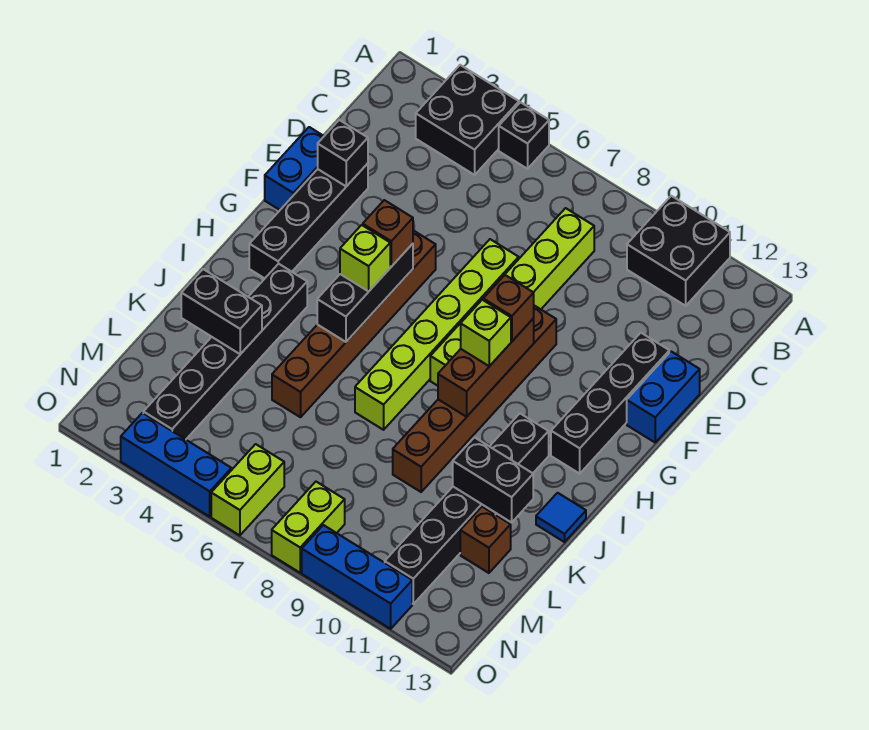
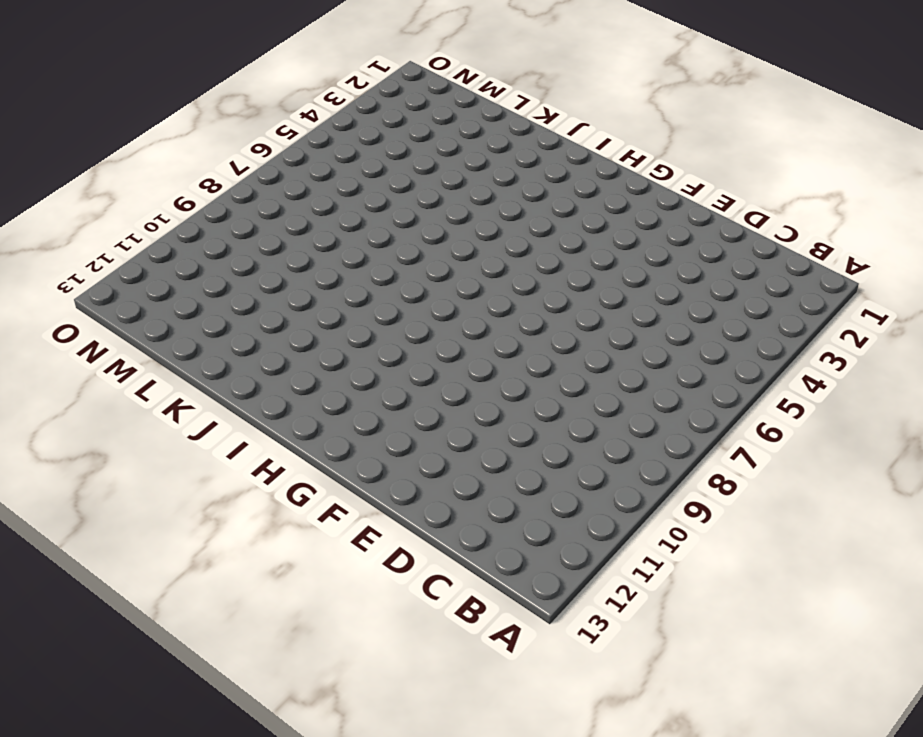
none -> black 2x2 brick [416,65,519,175]
none -> black 1x1 brick [499,102,549,169]
none -> black 2x2 brick [627,196,730,306]

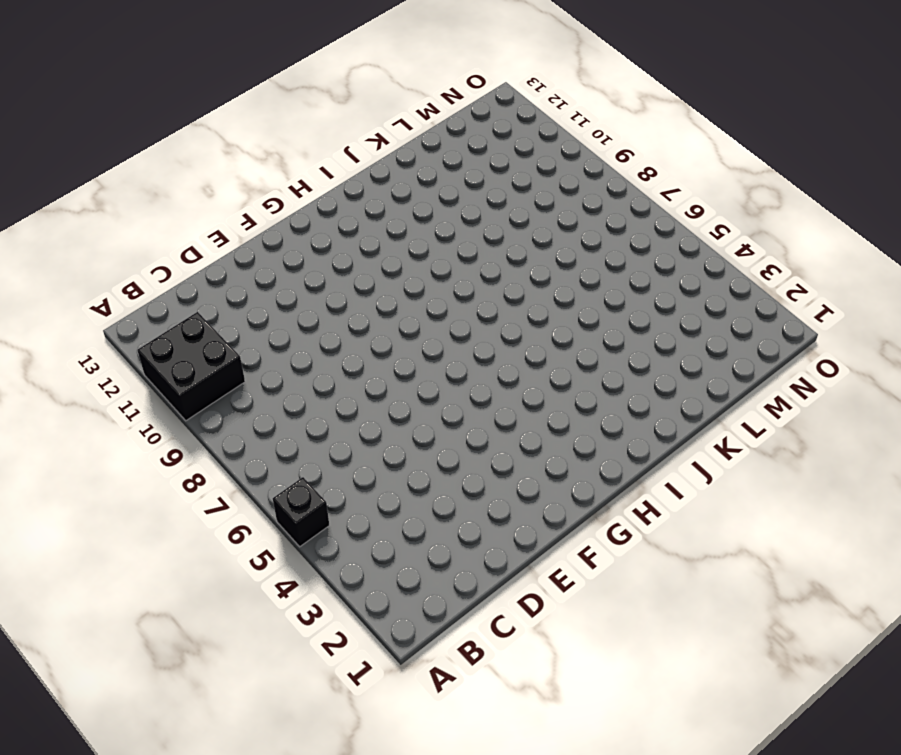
none -> black 2x2 brick [416,65,519,175]
none -> lime 1x6 brick [430,208,594,386]
none -> blue 1x2 brick [265,127,324,210]

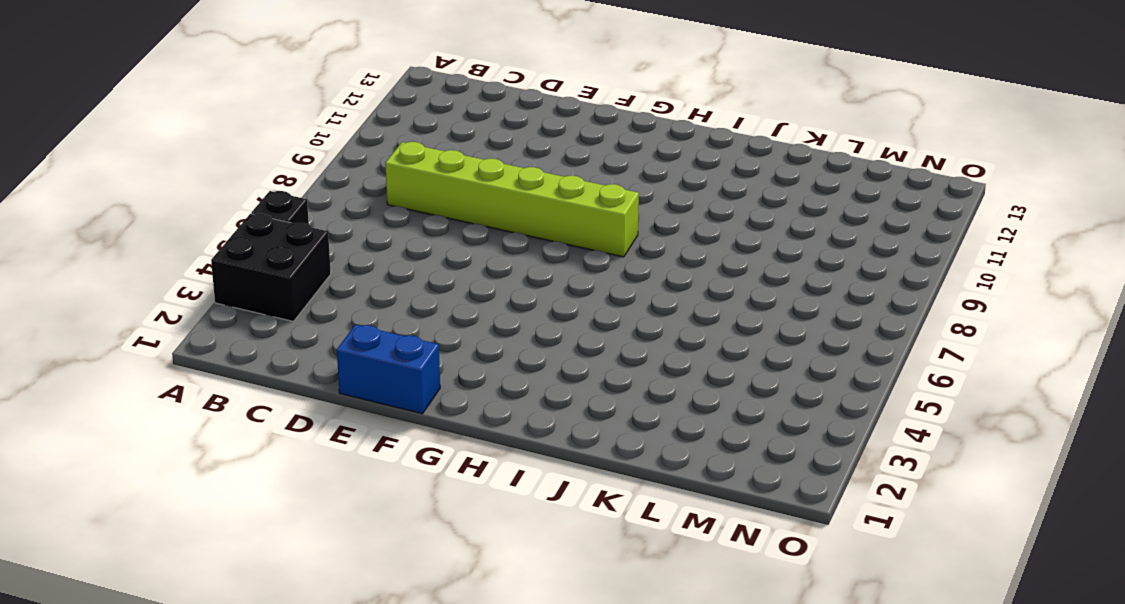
none -> black 2x2 brick [627,196,730,306]
none -> black 1x4 brick [249,163,368,278]
none -> lime 1x6 brick [355,239,519,430]

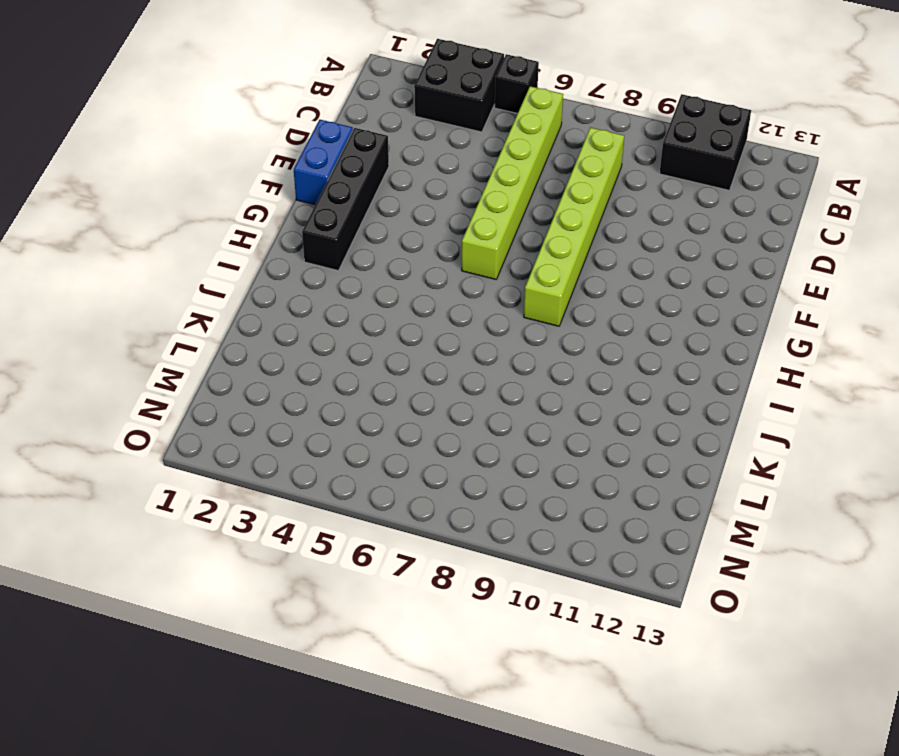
lime 1x6 brick [462,86,563,279] -> lime 1x6 brick moved to [355,239,519,430]
none -> black 1x4 brick [551,333,669,474]
none -> blue 1x2 brick [627,352,700,442]
none -> brown 1x6 brick [272,230,436,417]

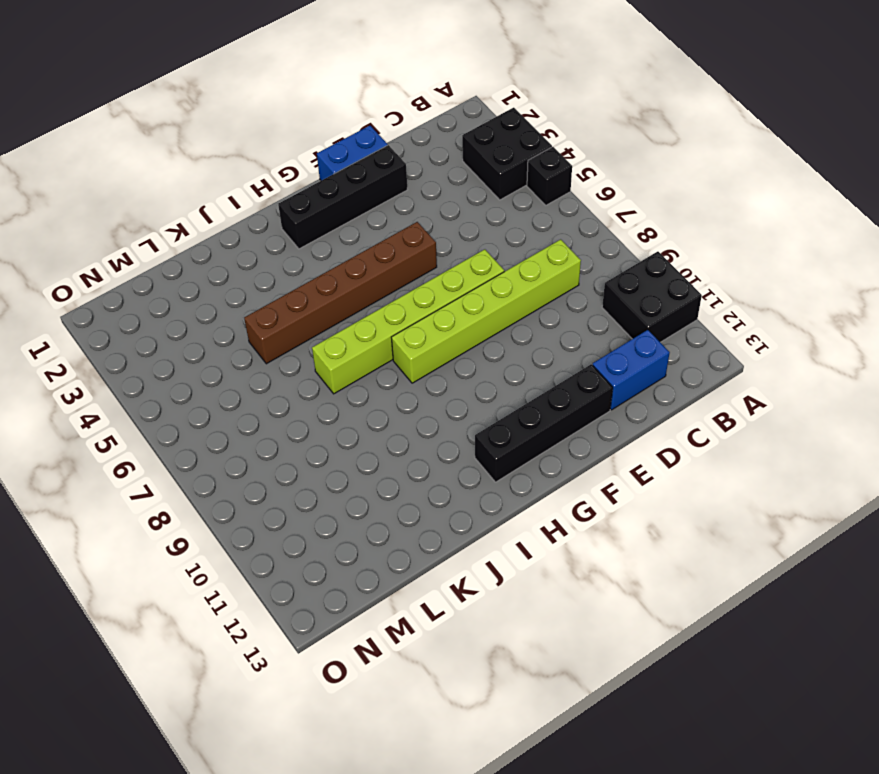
blue 1x2 brick [593,330,670,410] -> blue 1x2 brick moved to [627,352,700,442]
none -> brown 1x6 brick [393,306,556,492]
none -> black 1x6 brick [143,264,307,439]
none -> black 1x6 brick [385,414,549,604]

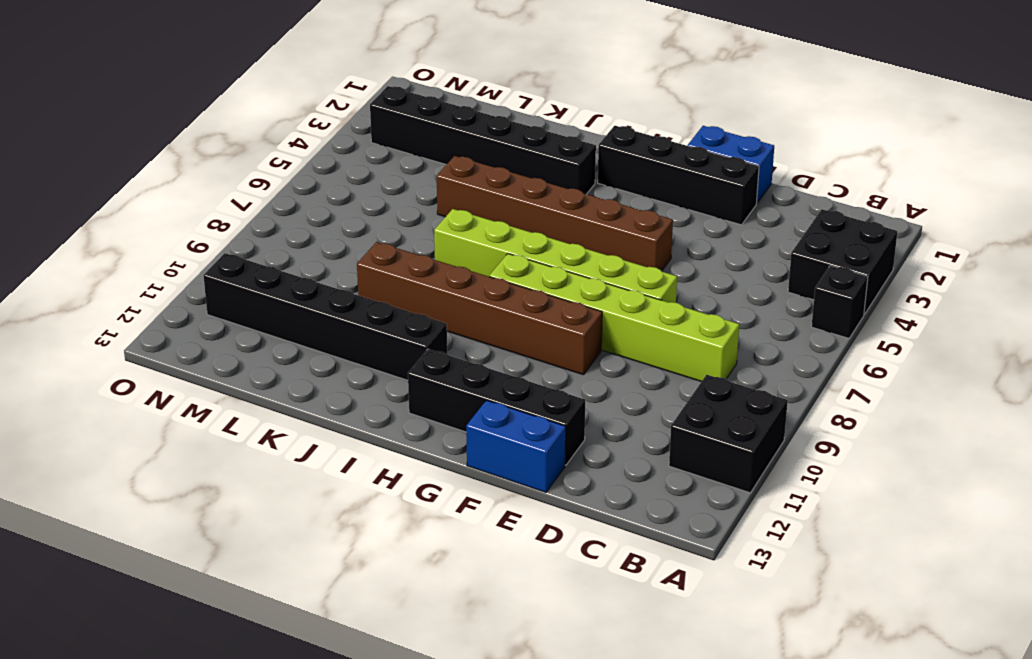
none -> blue 1x1 tile [536,493,586,542]
none -> brown 1x1 brick [460,507,511,573]
none -> lime 1x2 brick [211,444,284,535]

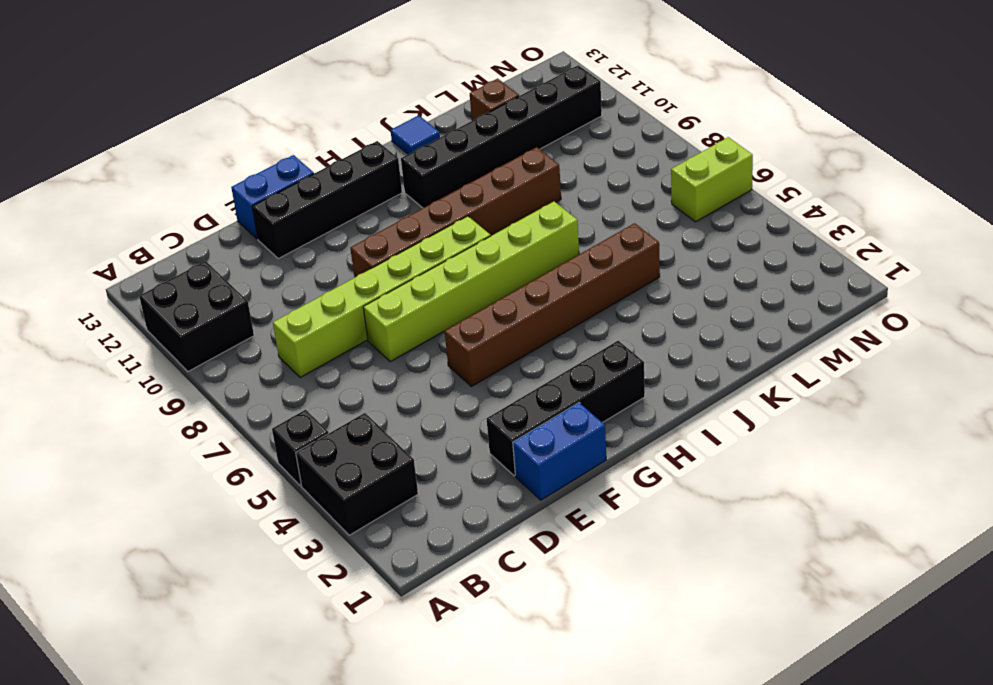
none -> black 1x6 brick [143,264,307,439]
none -> lime 1x2 brick [272,482,345,573]
none -> blue 1x3 brick [121,413,231,517]

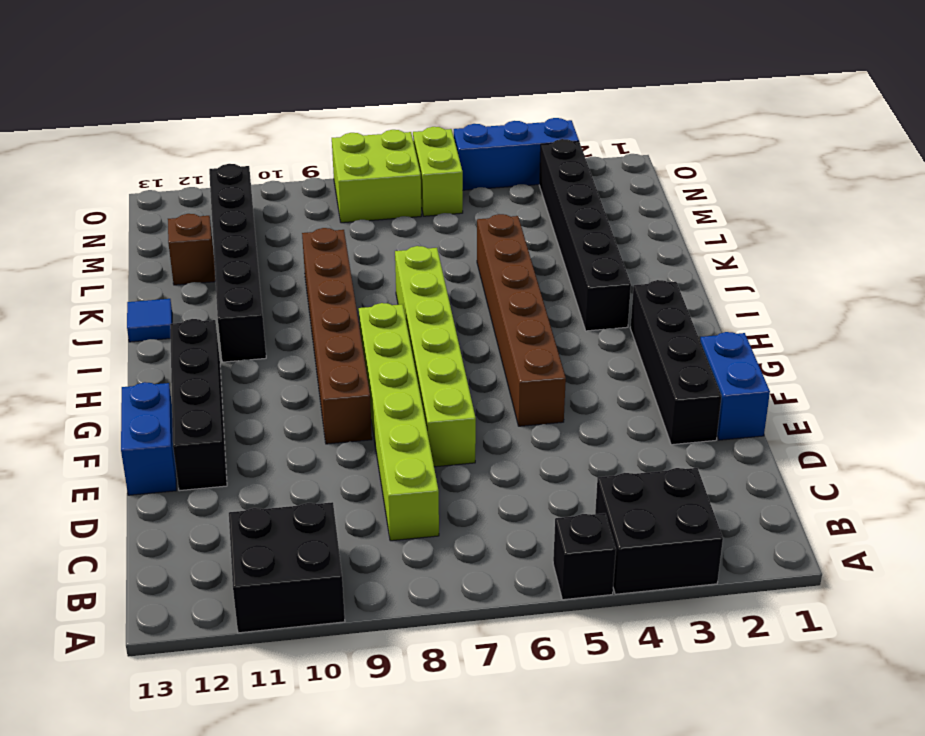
lime 2x2 brick [332,130,421,223] -> lime 1x2 brick [272,482,345,573]
none -> blue 1x3 brick [302,525,412,629]
none -> black 1x1 brick [318,120,368,186]
none -> black 1x3 brick [317,244,413,342]

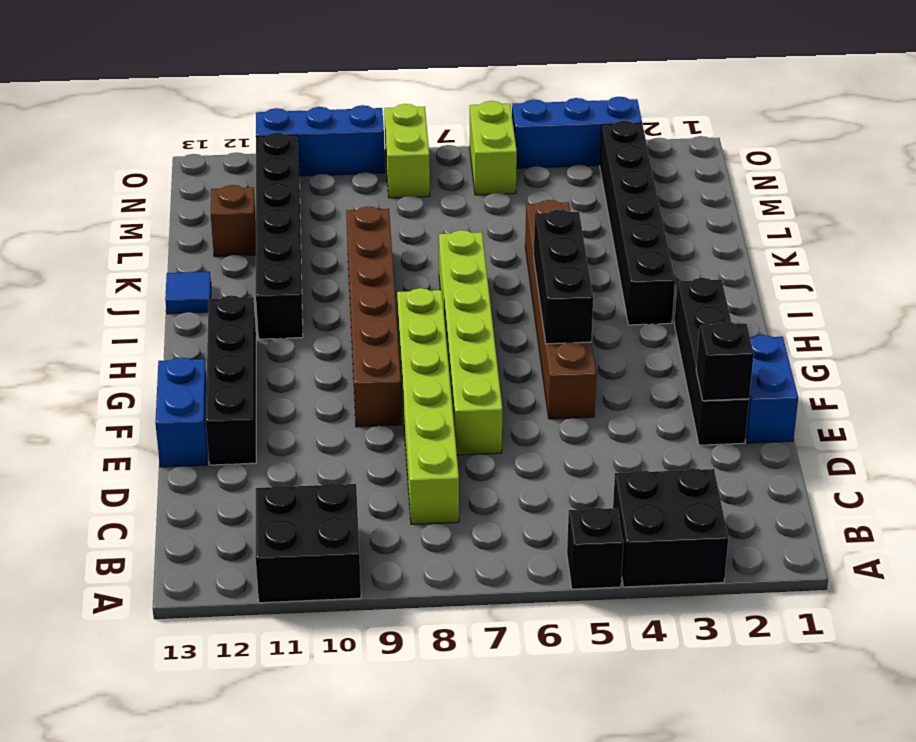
none -> brown 1x3 brick [438,318,534,417]
none -> black 1x2 brick [181,269,262,354]
none -> black 1x2 brick [453,437,533,522]

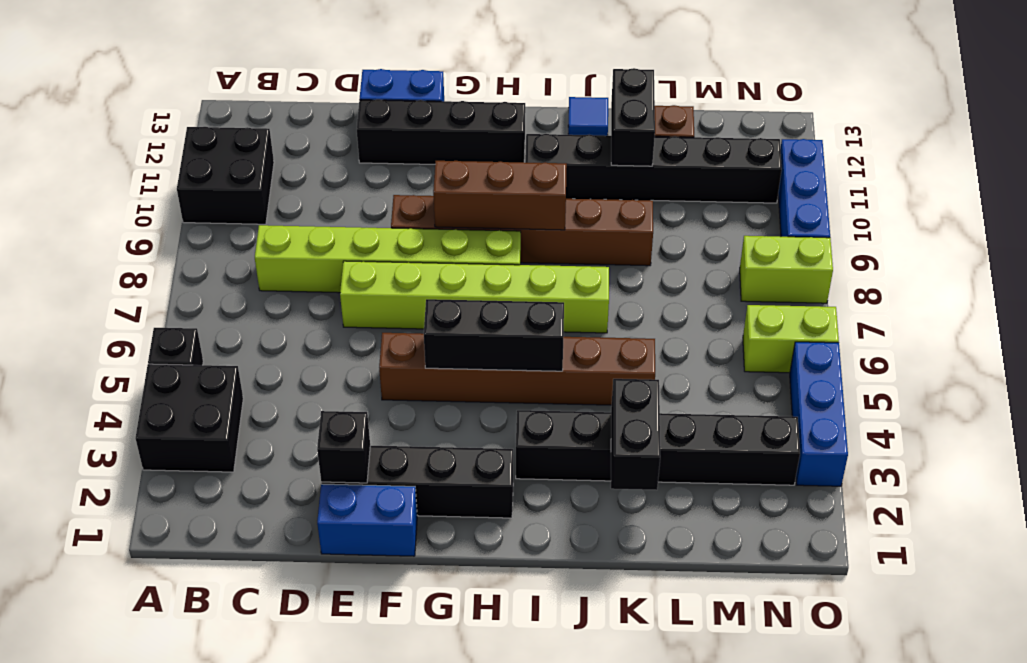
none -> brown 1x1 brick [363,200,413,267]
none -> brown 1x1 brick [483,275,534,341]
none -> lime 1x1 brick [340,225,390,291]

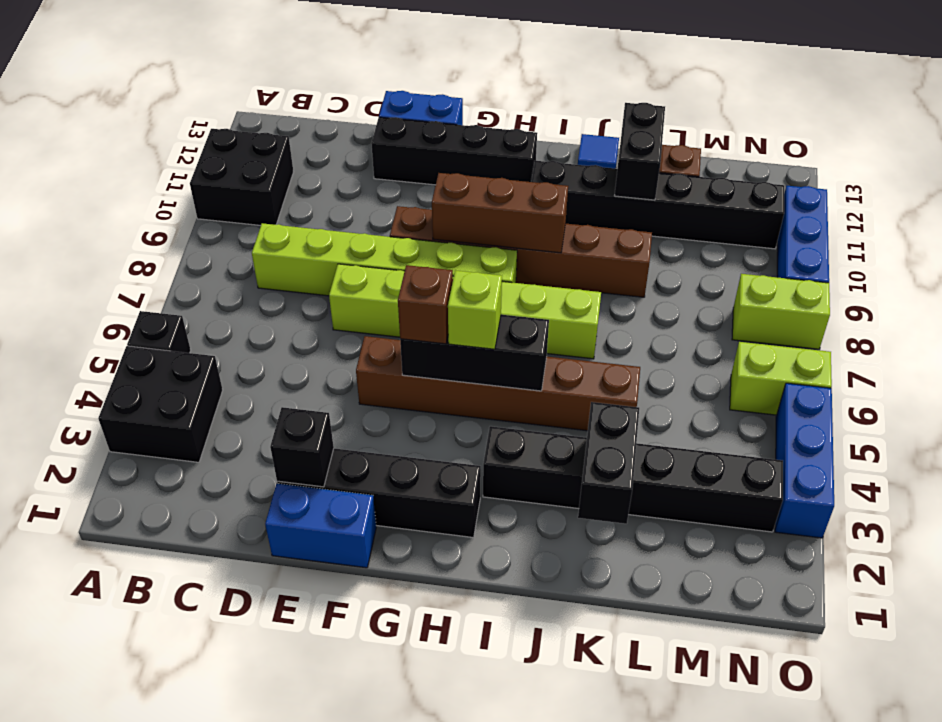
none -> brown 1x1 brick [483,275,534,341]
none -> lime 1x1 brick [461,300,511,366]

